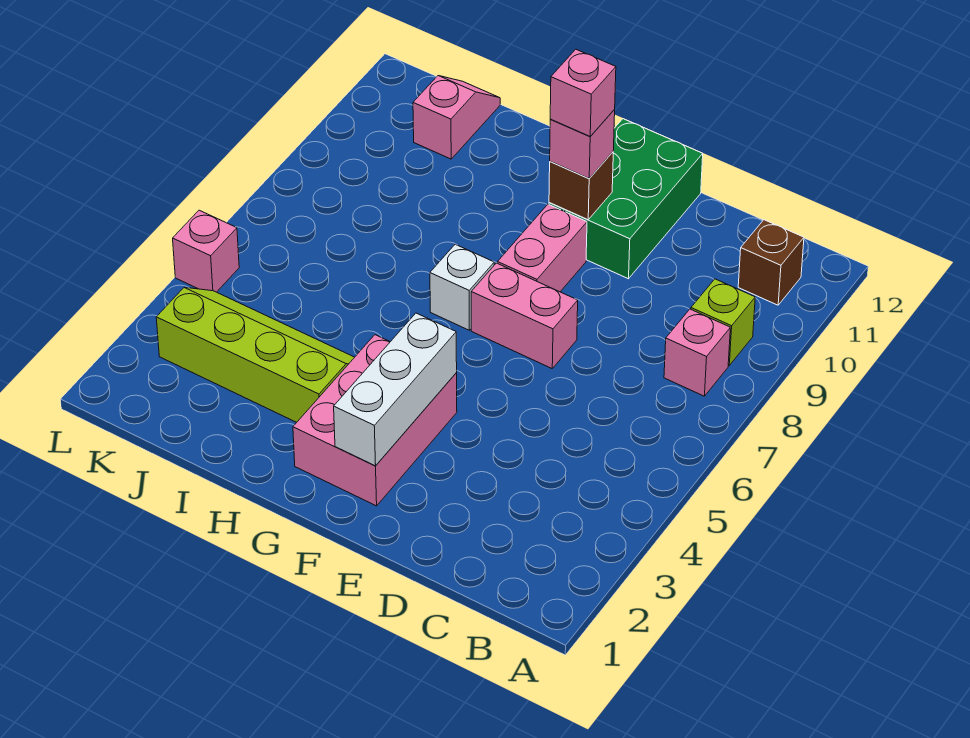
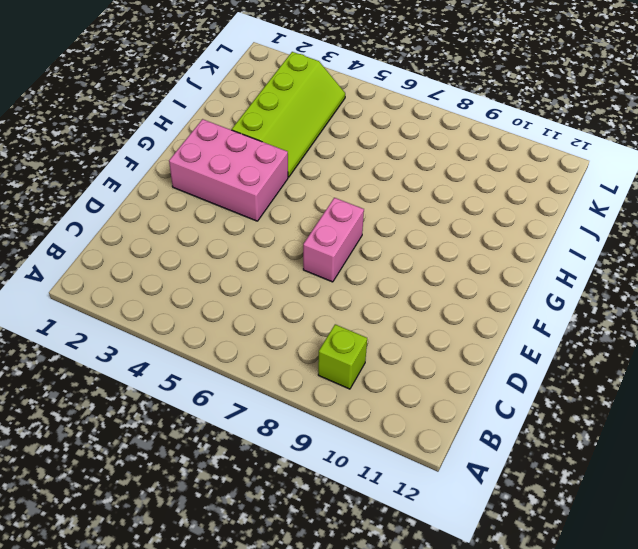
none -> pink 1x1 brick [664,309,730,396]
none -> brown 1x1 brick [738,220,804,305]
none -> green 2x3 brick [549,119,703,279]

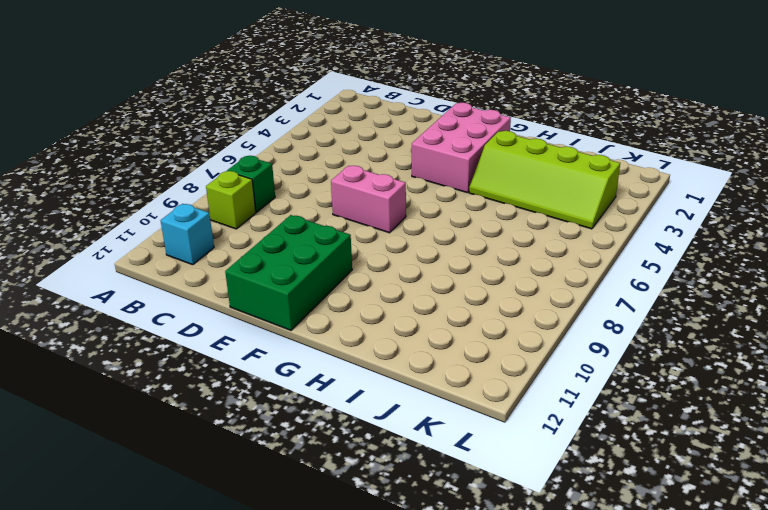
green 1x1 brick [227,156,275,212] -> pink 1x1 brick [664,309,730,396]
cyan 1x1 brick [161,204,214,265] -> brown 1x1 brick [738,220,804,305]
none -> pink 1x2 brick [498,204,587,292]
none -> white 1x1 brick [430,244,494,330]
none -> pink 1x2 slope [413,76,500,159]

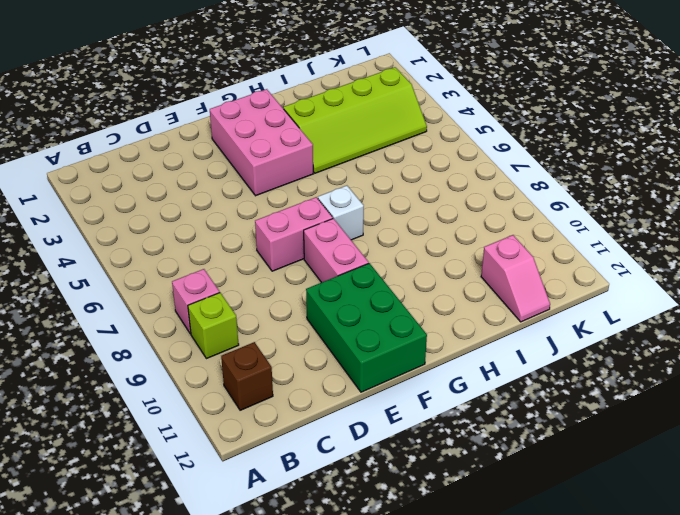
none -> pink 1x1 brick [173,210,239,292]
none -> white 1x3 brick [334,313,457,466]
none -> brown 1x1 brick [549,152,613,220]

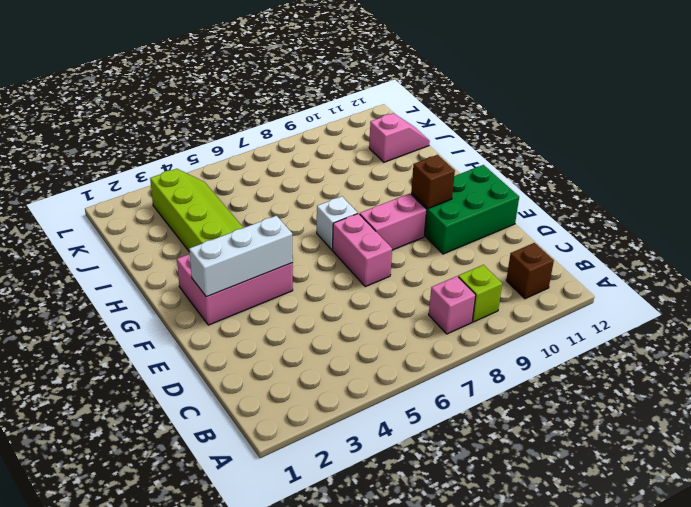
none -> pink 1x1 brick [173,210,239,292]
none -> pink 1x1 brick [550,110,615,178]
none -> pink 1x1 brick [550,49,616,136]

